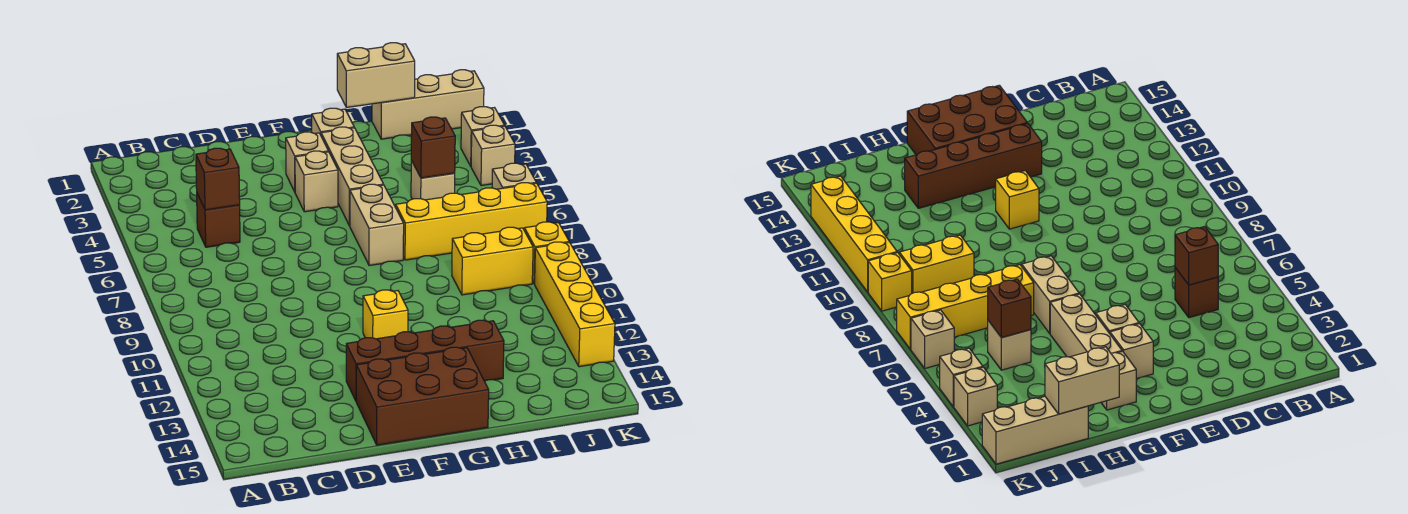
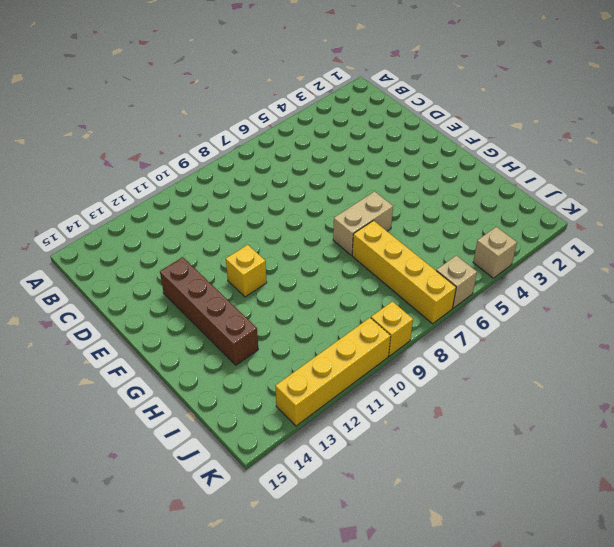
none -> brown 1x1 brick [197,194,240,247]
none -> brown 2x3 brick [356,347,489,445]
none -> tan 1x1 brick [286,132,328,192]

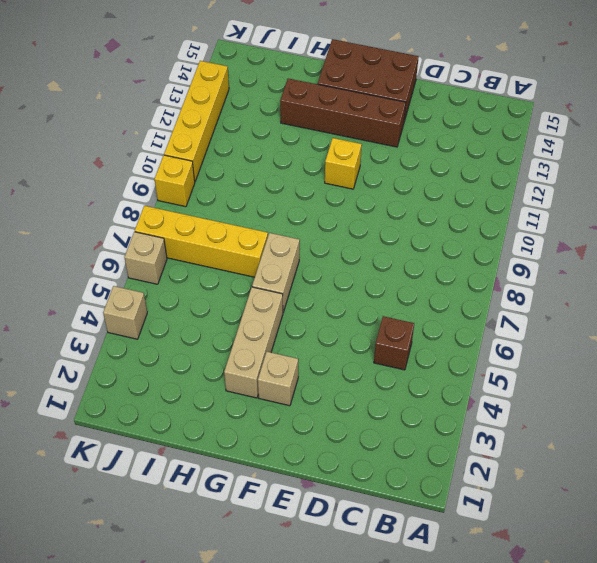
none -> tan 1x1 brick [295,151,338,212]
none -> tan 1x1 brick [312,108,354,135]
none -> tan 1x3 brick [372,70,484,139]

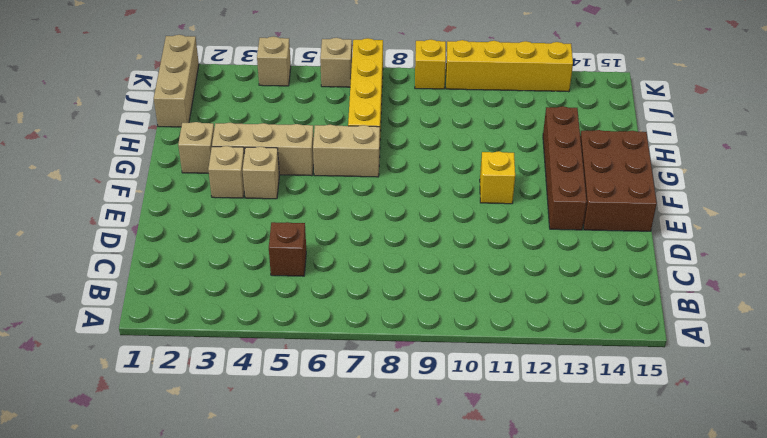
none -> tan 1x1 brick [411,161,455,200]
none -> yellow 1x2 brick [452,227,533,295]
none -> tan 1x1 brick [461,107,505,166]

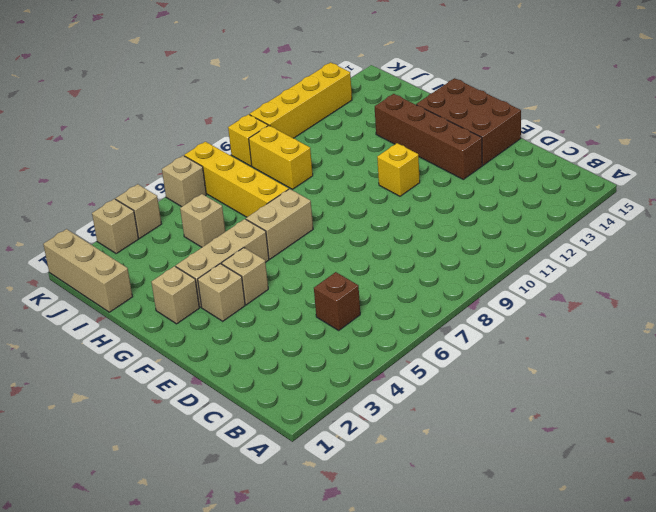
none -> brown 1x1 brick [196,148,240,210]
none -> tan 1x2 brick [337,43,415,108]
none -> brown 1x1 brick [411,117,455,178]

